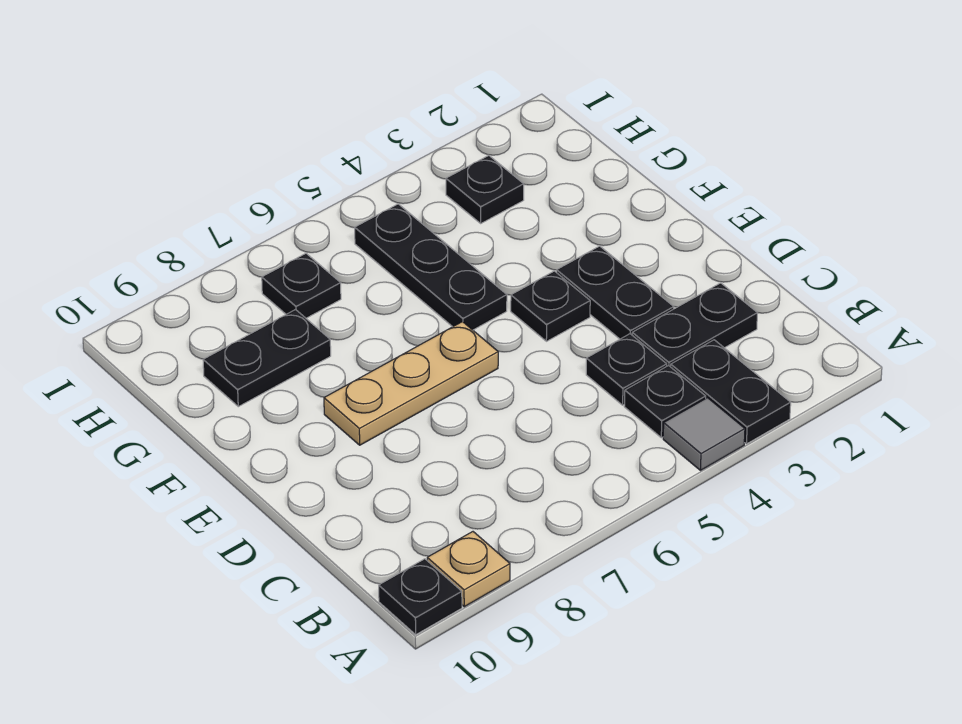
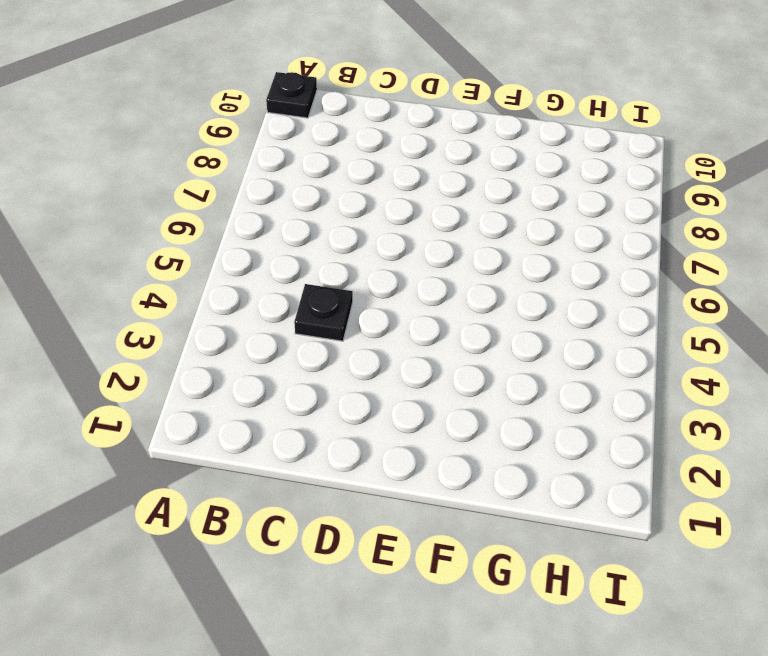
none -> black 1x2 plate [671,340,791,444]
none -> grey 1x1 tile [663,398,745,470]
none -> tan 1x1 plate [427,532,510,607]

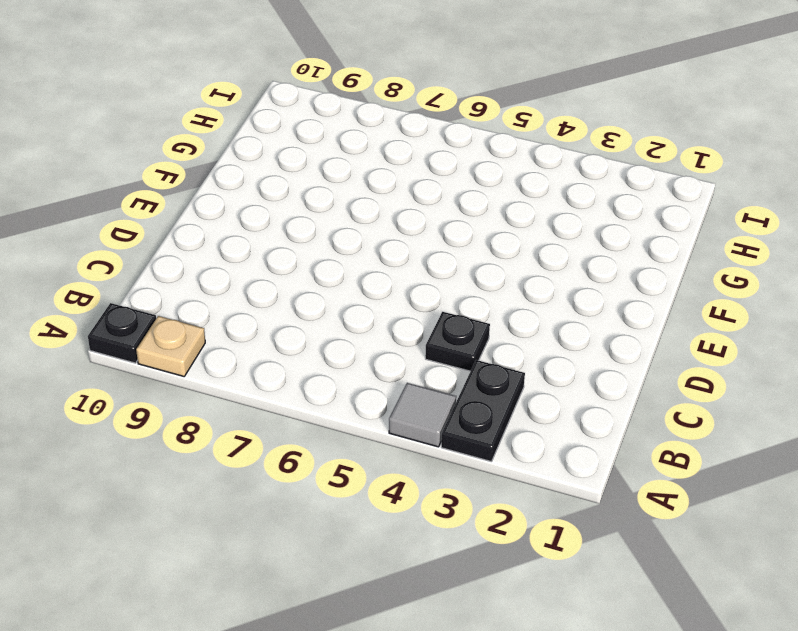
none -> black 1x1 plate [624,366,706,438]
none -> black 1x2 plate [632,283,757,367]
none -> black 1x2 plate [557,246,674,339]

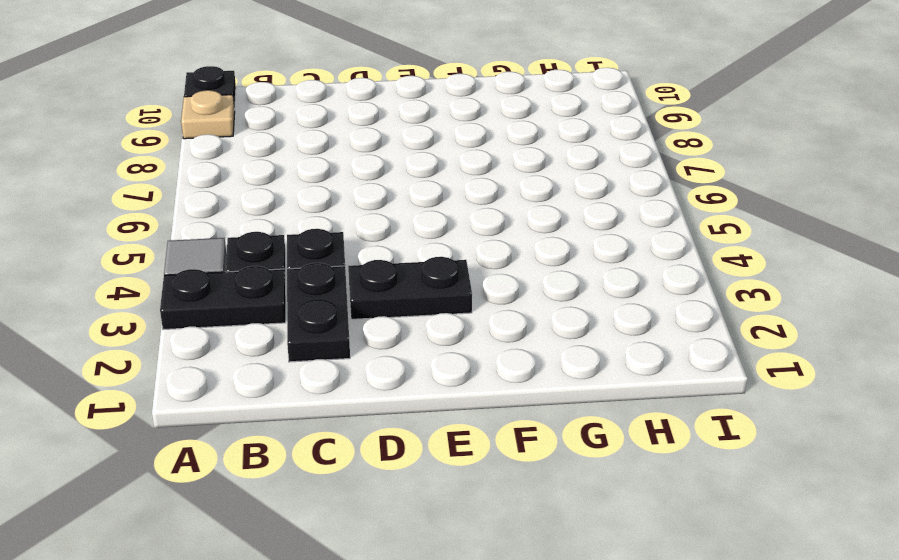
none -> black 1x1 plate [511,271,590,341]
none -> tan 1x3 plate [324,322,498,445]
none -> black 1x3 plate [355,204,507,330]

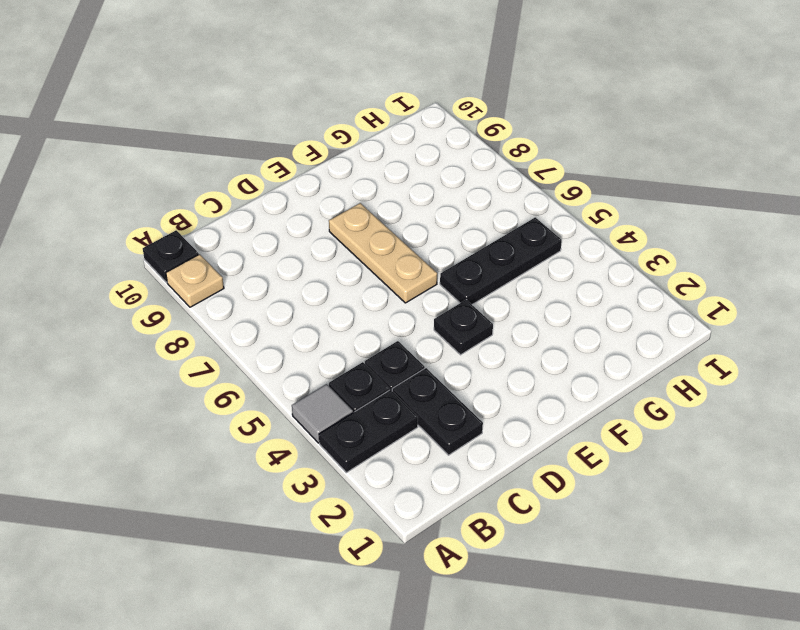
none -> black 1x2 plate [557,246,674,339]
none -> black 1x2 plate [203,310,331,407]
none -> black 1x1 plate [446,155,524,223]

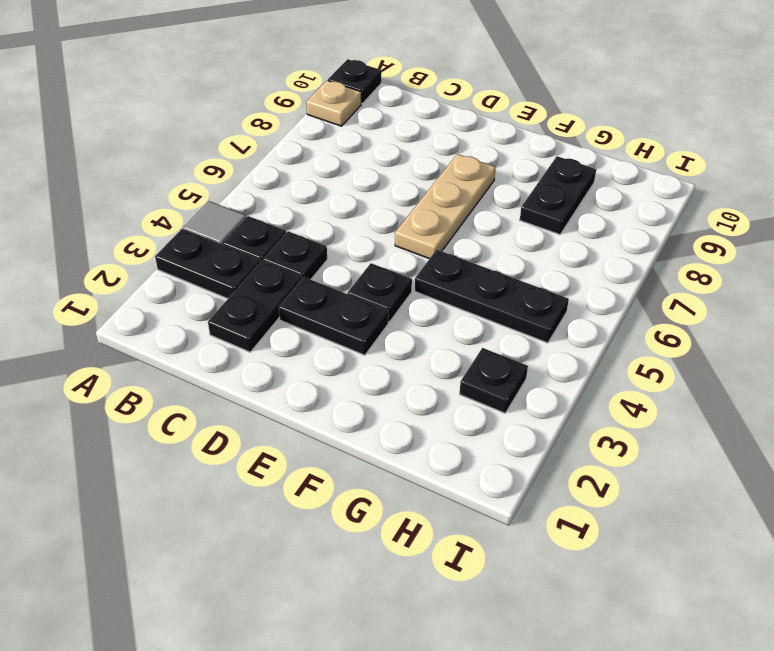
none -> black 1x1 plate [262,254,341,318]

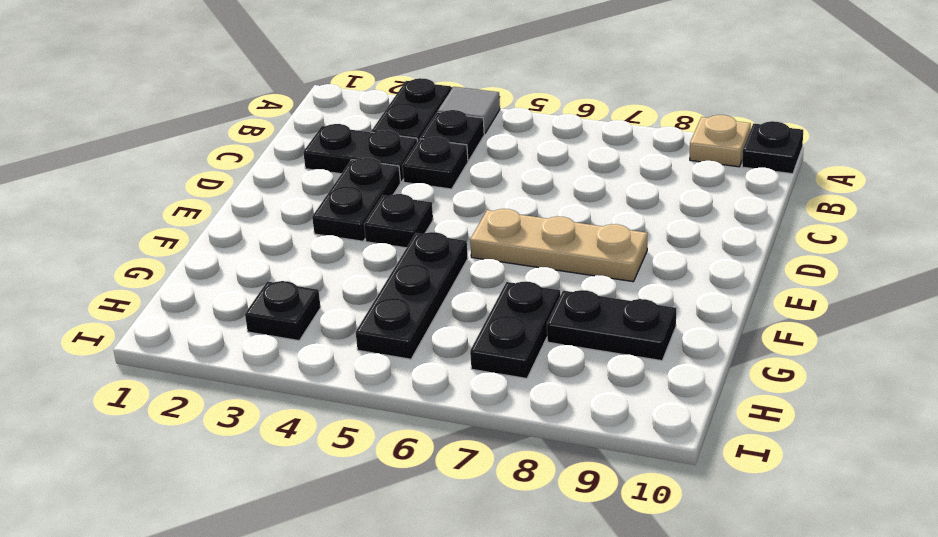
black 1x2 plate [470,282,560,378] -> black 1x1 plate [262,254,341,318]

